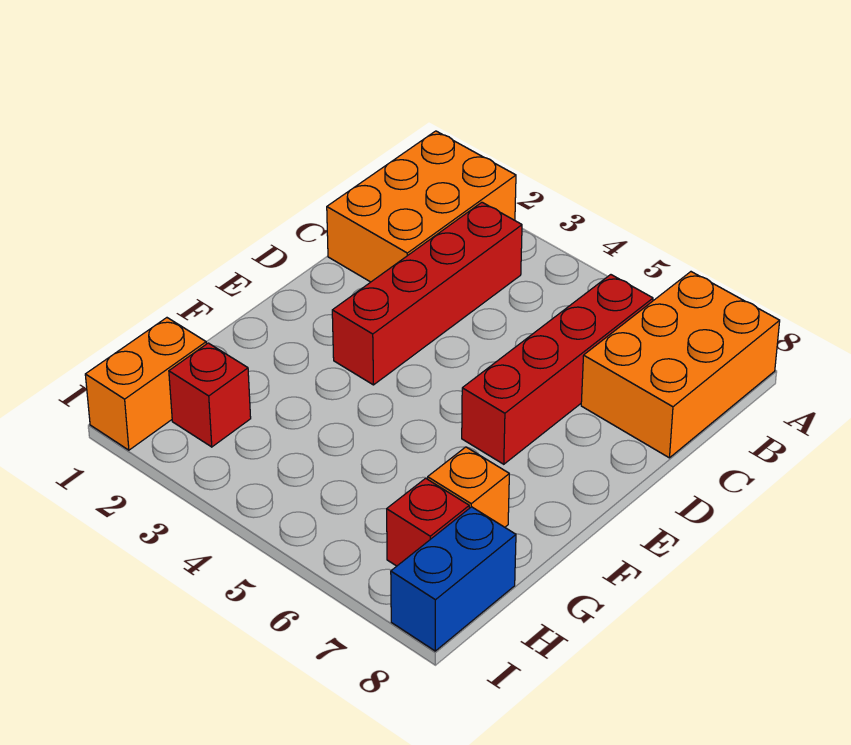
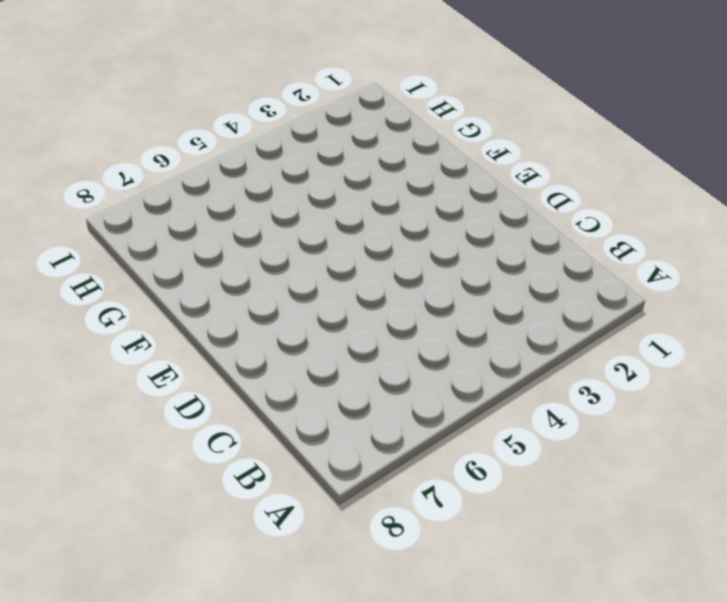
none -> orange 2x3 brick [327,131,516,282]
none -> orange 2x3 brick [581,272,780,458]

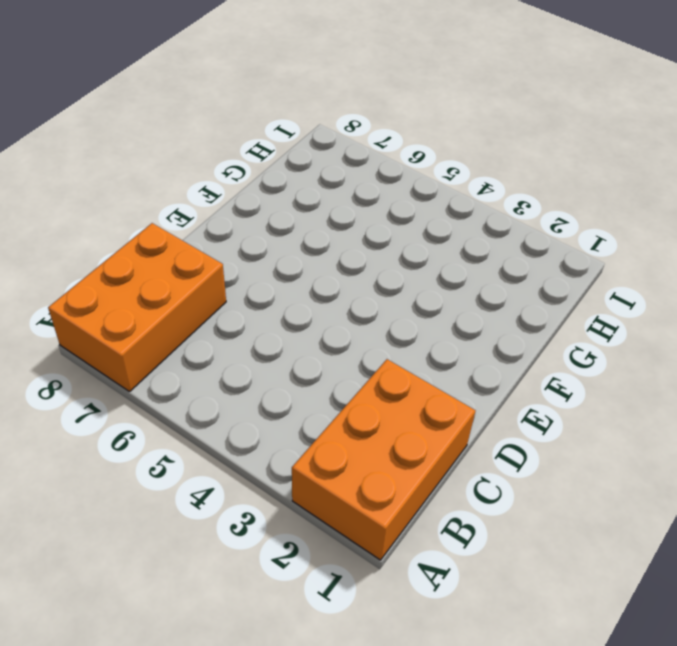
none -> red 1x4 brick [332,202,522,385]
none -> red 1x4 brick [462,275,653,464]

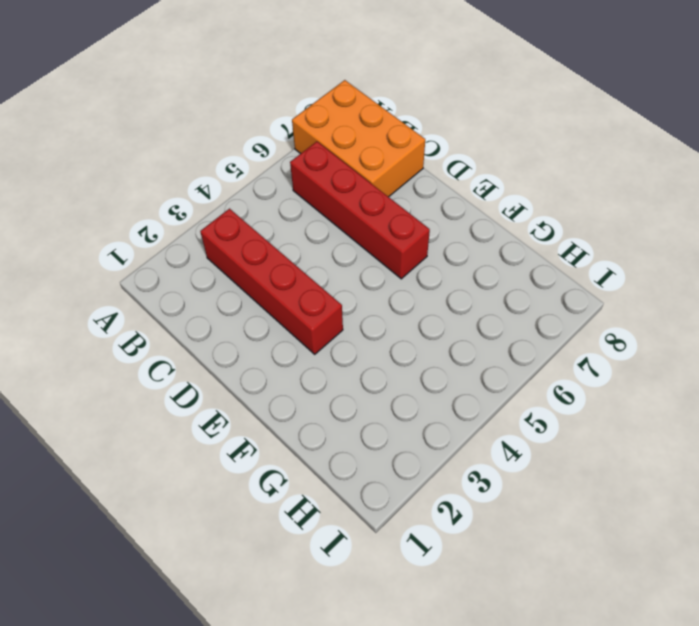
none -> orange 2x3 brick [327,131,516,282]
none -> orange 1x1 brick [428,447,509,527]

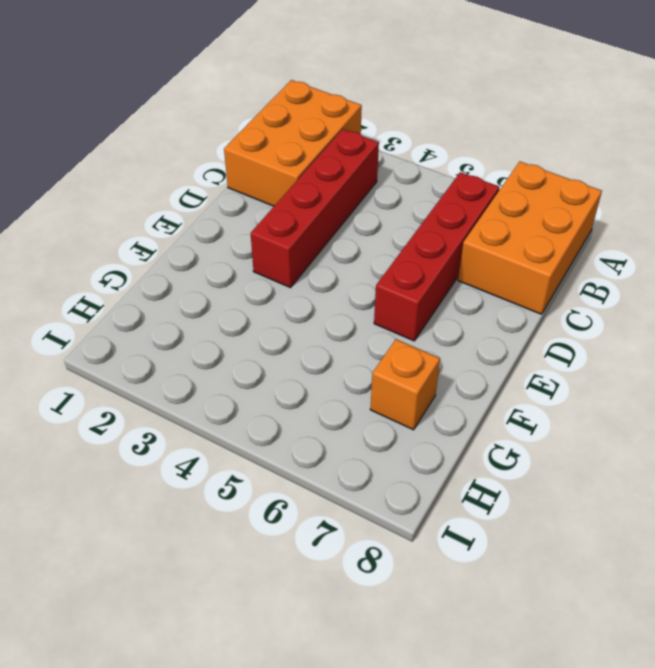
none -> orange 1x2 brick [85,318,206,450]
none -> red 1x1 brick [169,343,251,447]

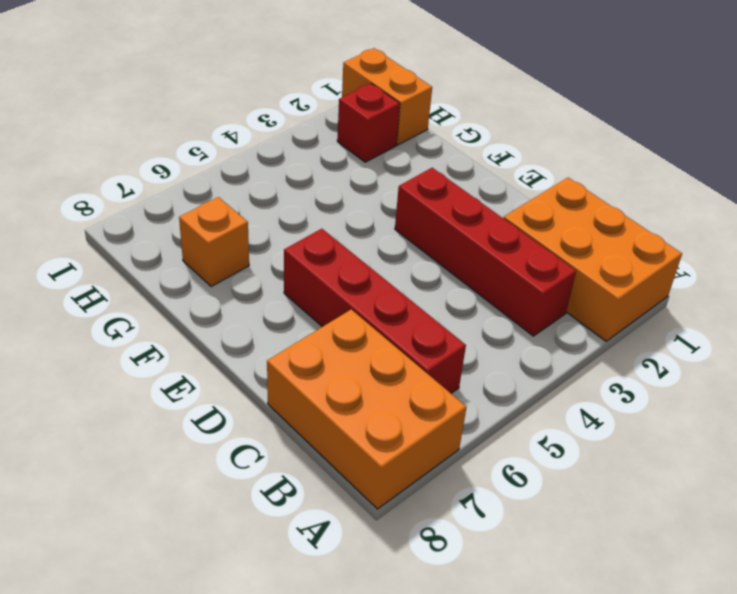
none -> red 1x1 brick [387,478,469,566]
none -> blue 1x2 brick [391,507,516,651]

